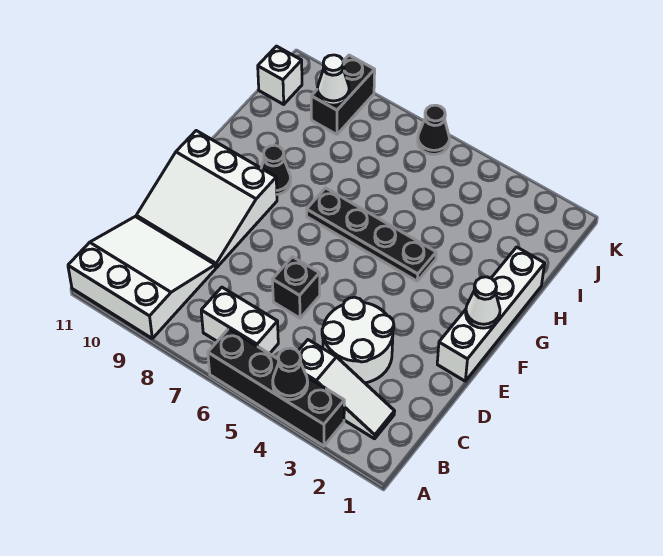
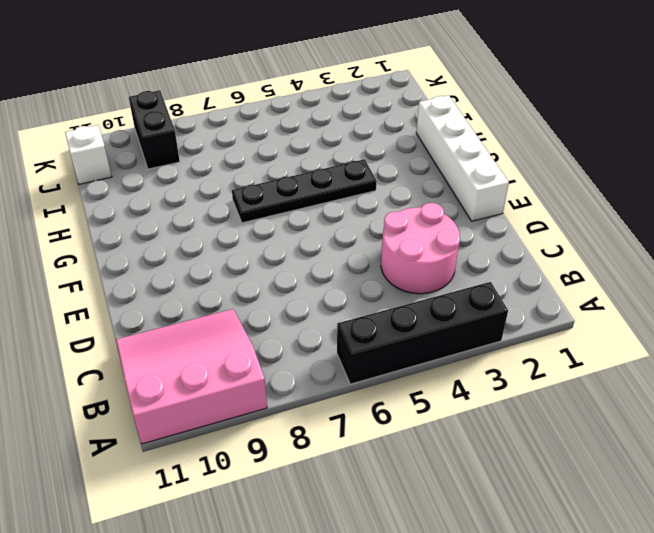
pink 3x3 slope [116,309,267,444] -> white 3x3 slope [68,216,216,338]
pink 2x2 round brick [381,203,460,294] -> white 2x2 round brick [322,297,394,383]
none -> white 1x3 slope [298,340,395,439]
none -> white 1x2 brick [201,287,278,354]
none -> black 1x1 brick [272,257,320,318]

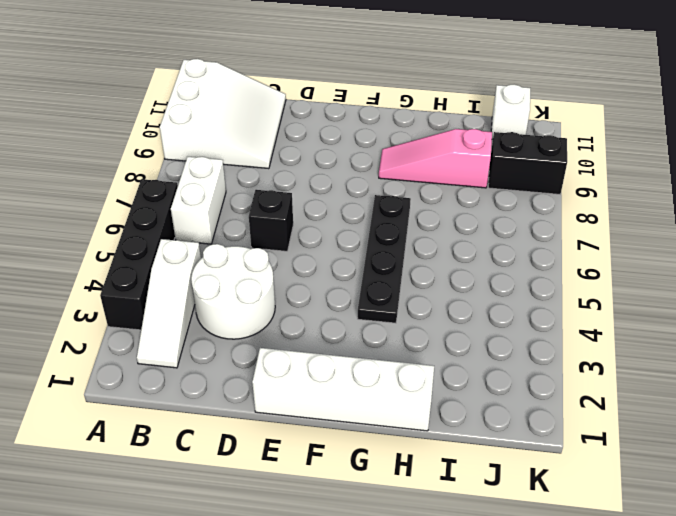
pink 1x3 slope [379,129,492,188] -> black 1x1 cone [261,145,291,194]
none -> white 3x3 slope [136,131,277,268]
none -> black 1x1 cone [418,105,449,155]
none -> black 1x1 cone [273,348,308,400]

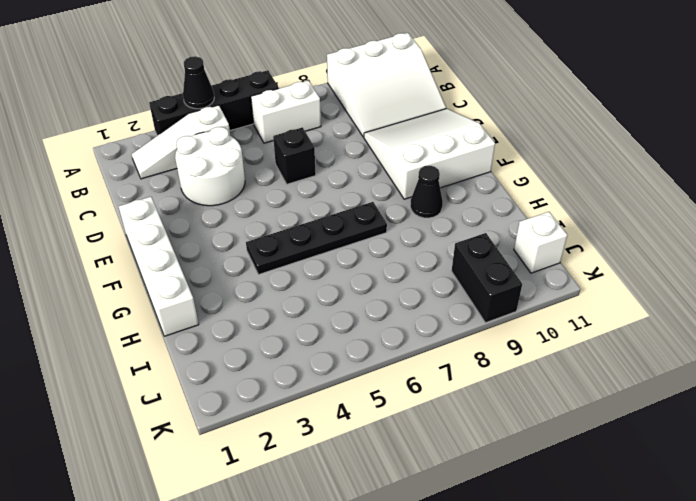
none -> black 1x1 cone [418,105,449,155]
none -> white 1x1 cone [466,277,500,328]
none -> white 1x1 cone [317,55,349,105]

